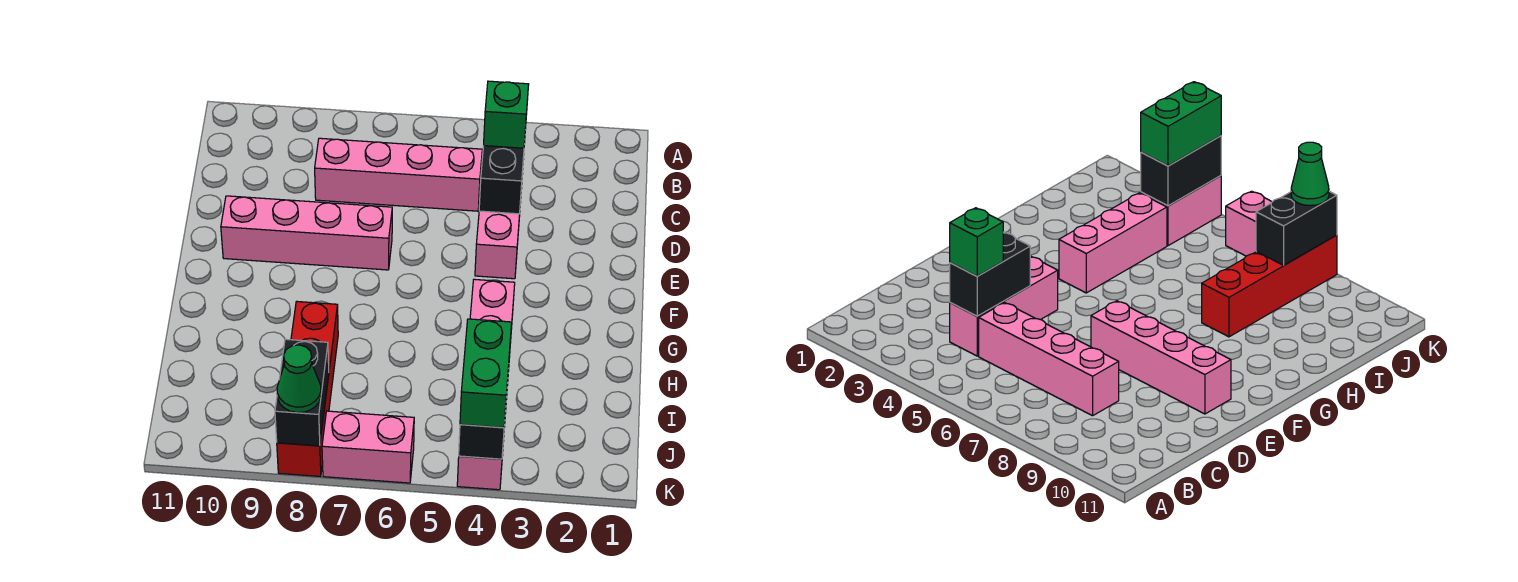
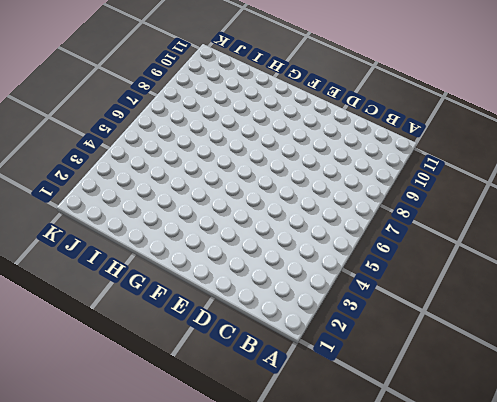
none -> pink 1x3 brick [475,188,522,279]
none -> pink 1x4 brick [315,138,482,211]
none -> pink 1x4 brick [221,196,392,270]

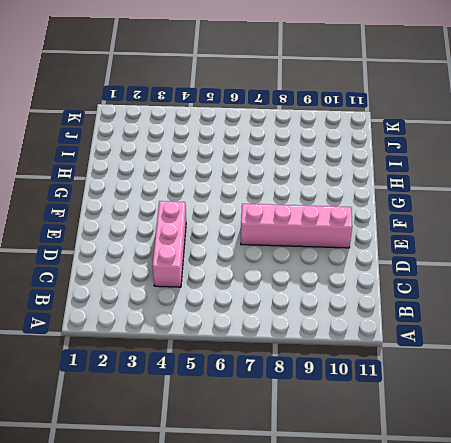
none -> pink 1x4 brick [315,138,482,211]
none -> pink 1x3 brick [470,279,515,385]
none -> red 1x4 brick [277,301,338,477]

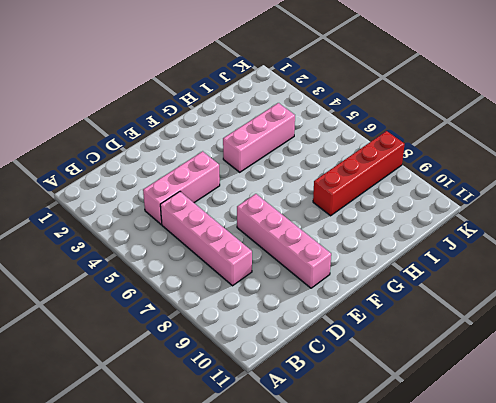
none -> pink 1x2 brick [457,412,506,490]
none -> pink 1x2 brick [322,411,414,483]
none -> black 1x2 brick [479,146,524,214]

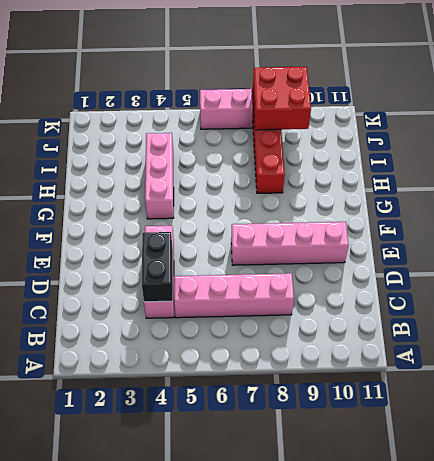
red 2x2 brick [253,67,311,130] -> black 1x2 brick [275,339,329,446]
none -> pink 1x2 brick [457,412,506,490]
none -> black 1x2 brick [459,382,508,459]
none -> green 1x1 brick [484,81,529,148]

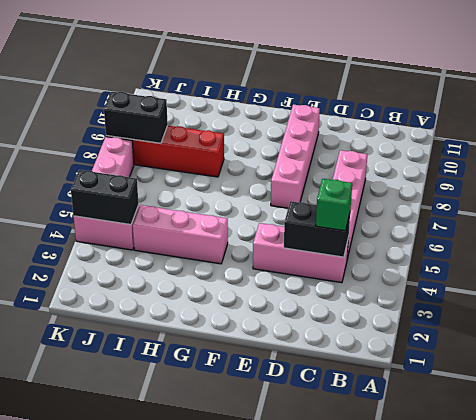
none -> green 1x2 brick [460,319,512,428]
none -> green 1x1 cone [277,345,321,413]

